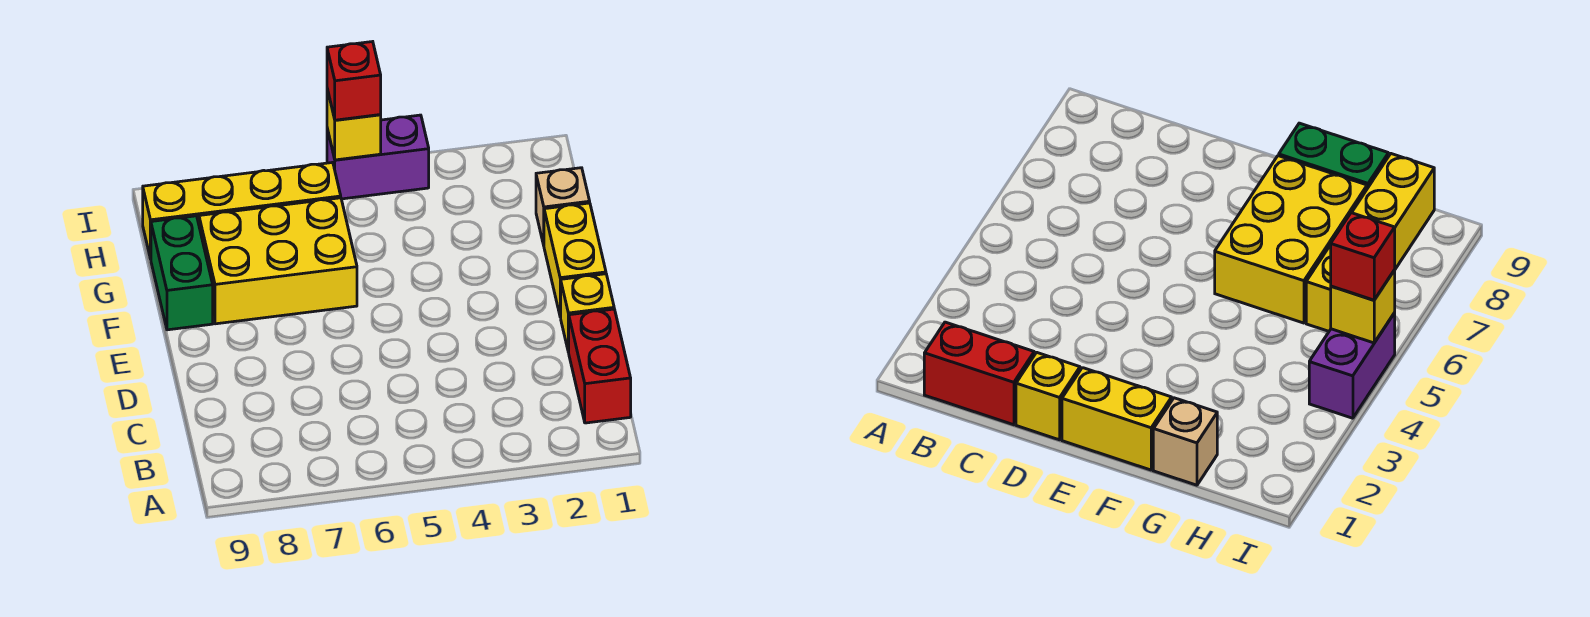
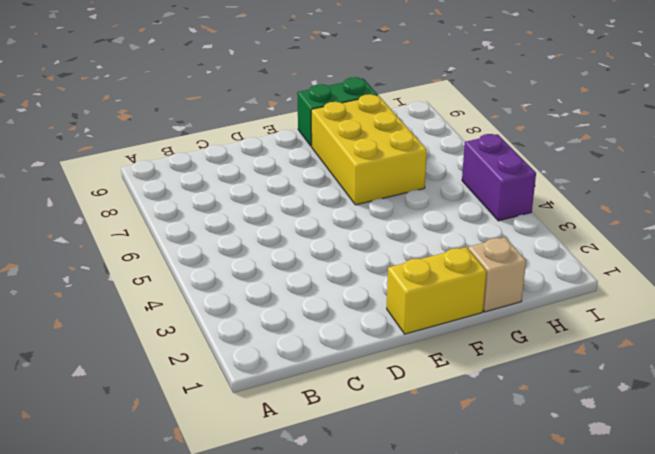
none -> red 1x2 brick [569,309,631,423]
none -> yellow 1x1 brick [561,274,614,352]

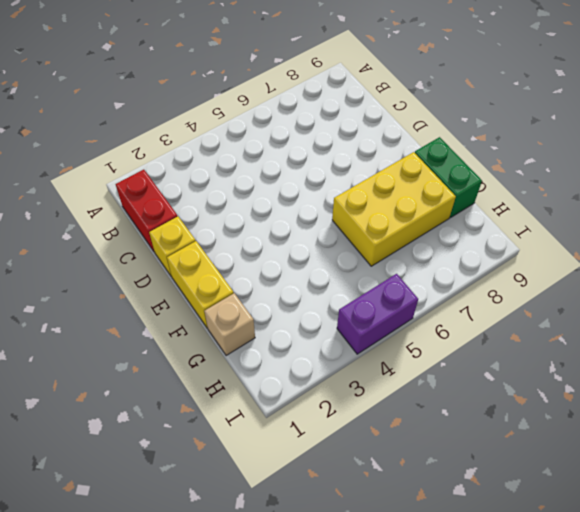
none -> yellow 1x4 brick [143,162,341,259]
none -> yellow 1x1 brick [327,89,381,160]

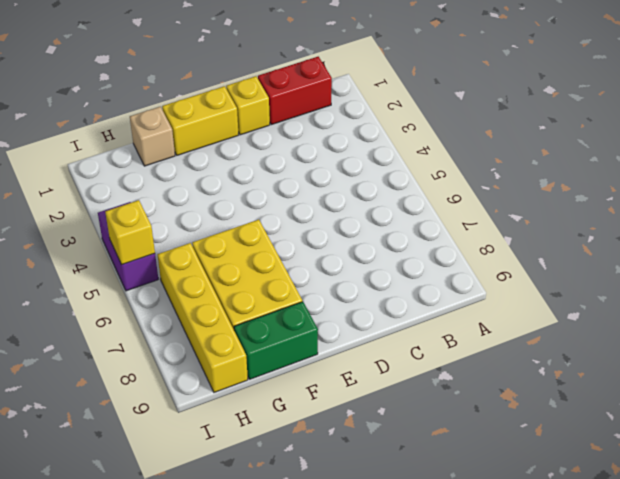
none -> red 1x1 brick [327,42,381,120]

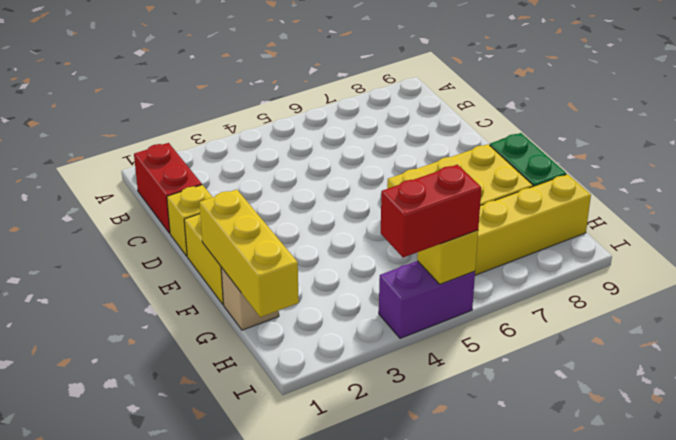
yellow 1x3 brick [199,189,299,317] -> none
red 1x2 brick [381,165,481,258] -> red 1x1 brick [327,42,381,120]

